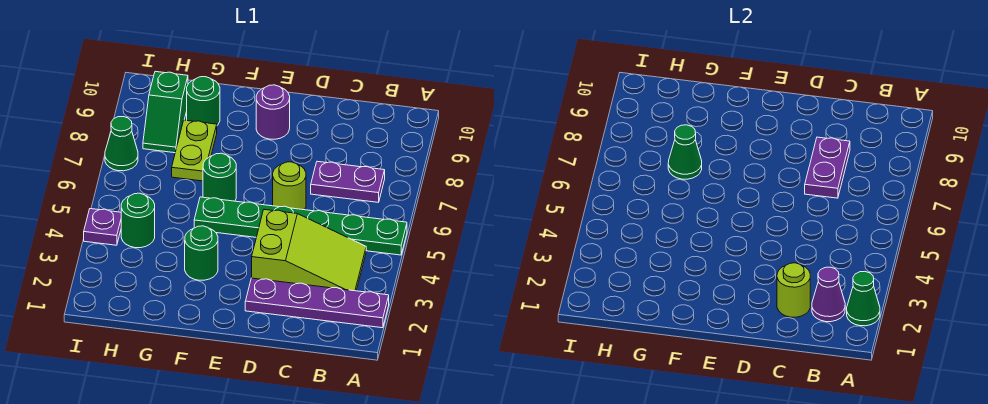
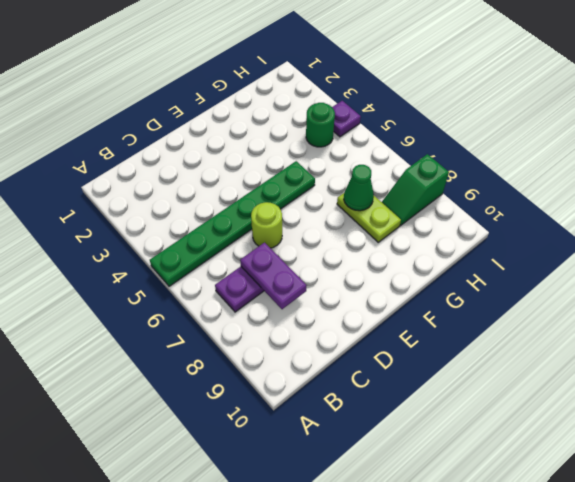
green 1x2 slope [382,154,449,225] -> green 1x2 slope turned to [143,71,188,153]
none -> purple 1x4 plate [245,278,389,328]
none -> lime 2x3 slope [252,210,366,291]
none -> purple 1x1 round brick [256,85,290,139]

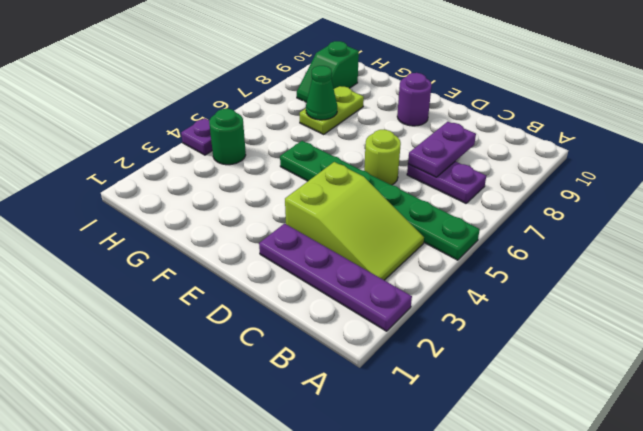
none -> green 1x1 round brick [185,226,218,280]
none -> green 1x1 round brick [203,153,236,201]
none -> green 1x1 round brick [187,77,220,125]

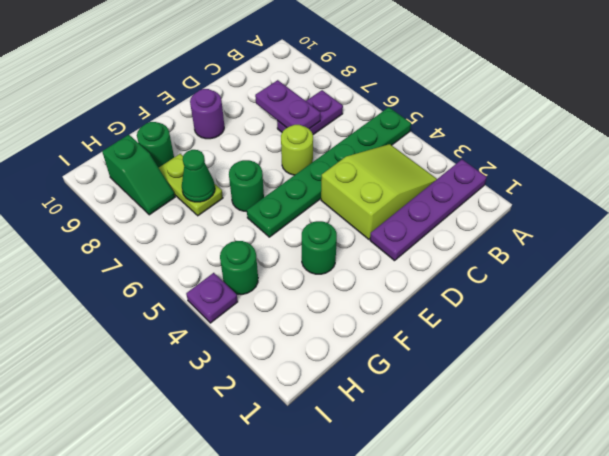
none -> green 1x1 cone [105,117,138,171]
none -> green 1x1 cone [847,272,880,326]
none -> purple 1x1 cone [812,267,845,322]

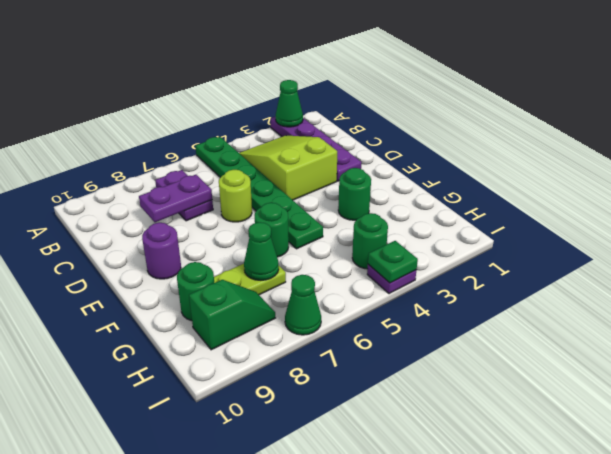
green 1x1 plate [368,241,418,283] -> none
none -> purple 1x1 cone [812,267,845,322]
none -> lime 1x1 round brick [777,263,810,317]

